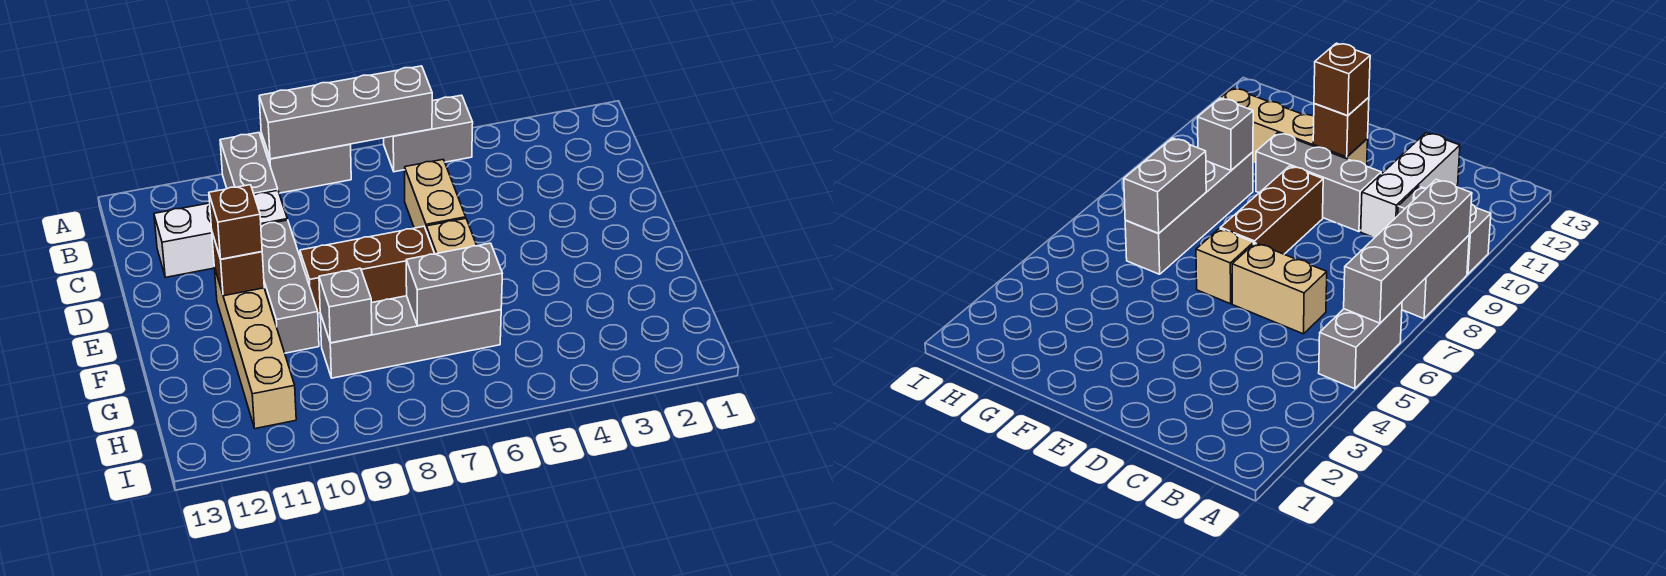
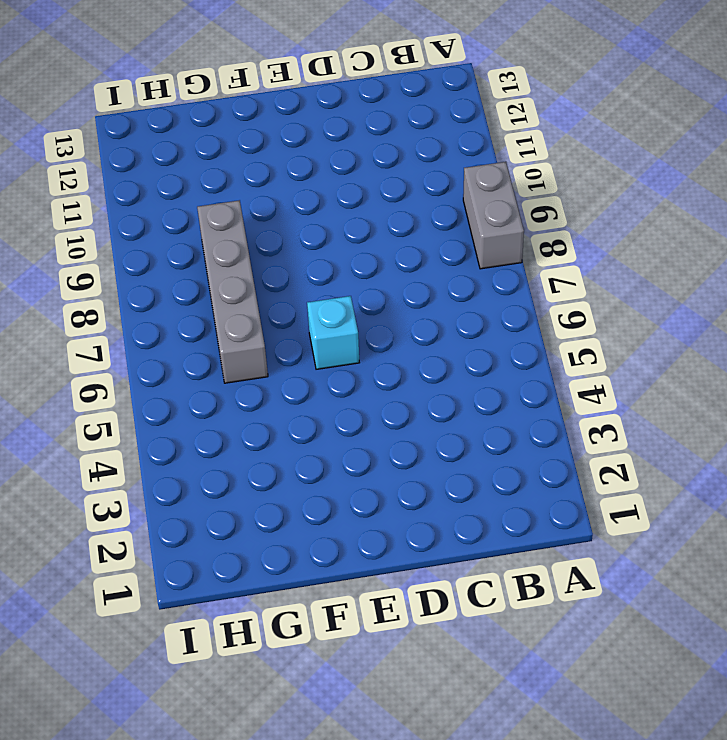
cyan 1x1 brick [307,296,359,369] -> tan 1x1 brick [426,218,477,254]
none -> grey 1x2 brick [384,95,473,172]
none -> grey 1x2 brick [220,133,278,195]
none -> tan 1x2 brick [405,160,466,229]

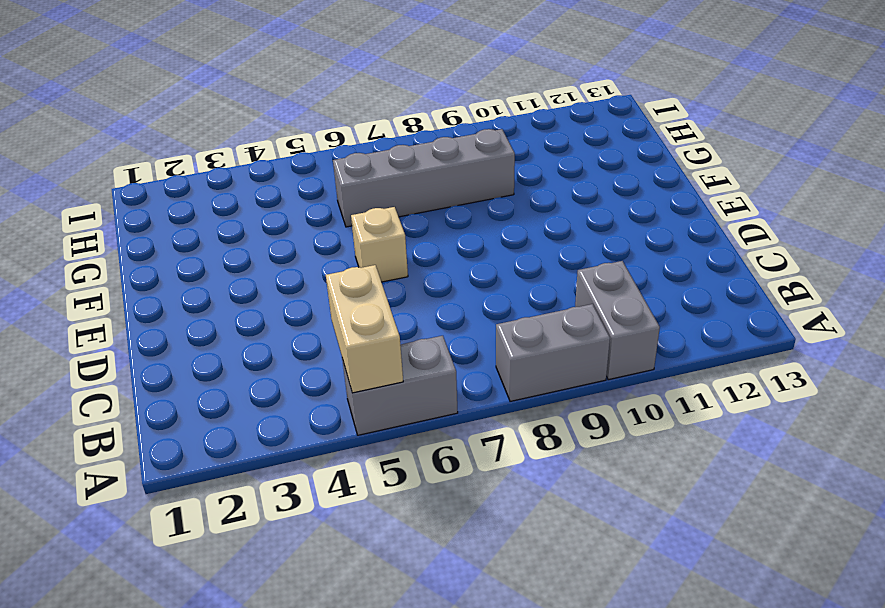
tan 1x2 brick [326,265,403,393] -> tan 1x2 brick moved to [405,160,466,229]
none -> white 1x3 brick [154,190,287,277]
none -> grey 1x3 brick [261,220,319,353]
none -> brown 1x3 brick [300,226,435,313]

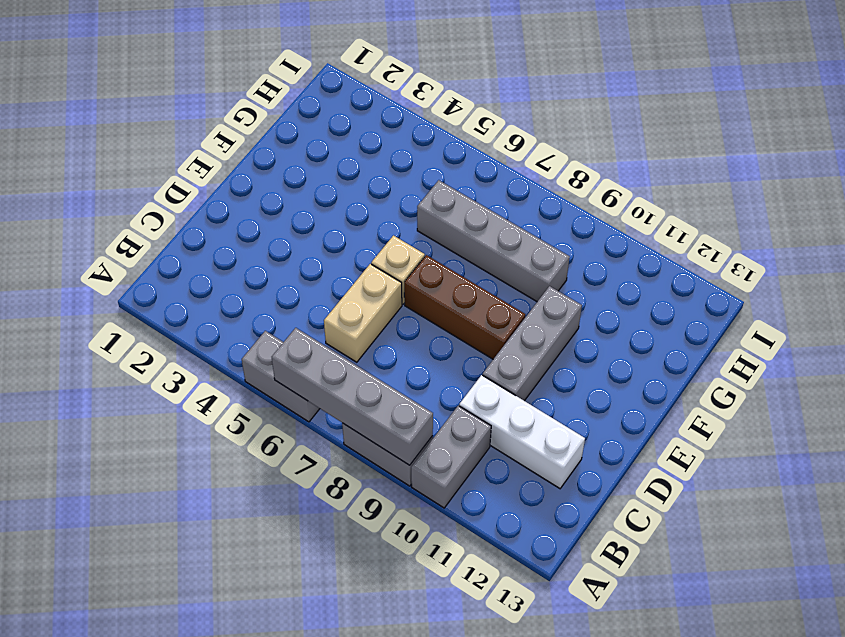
none -> tan 1x4 brick [214,267,296,429]
none -> brown 1x1 brick [212,233,264,296]
none -> grey 1x2 brick [406,243,502,326]

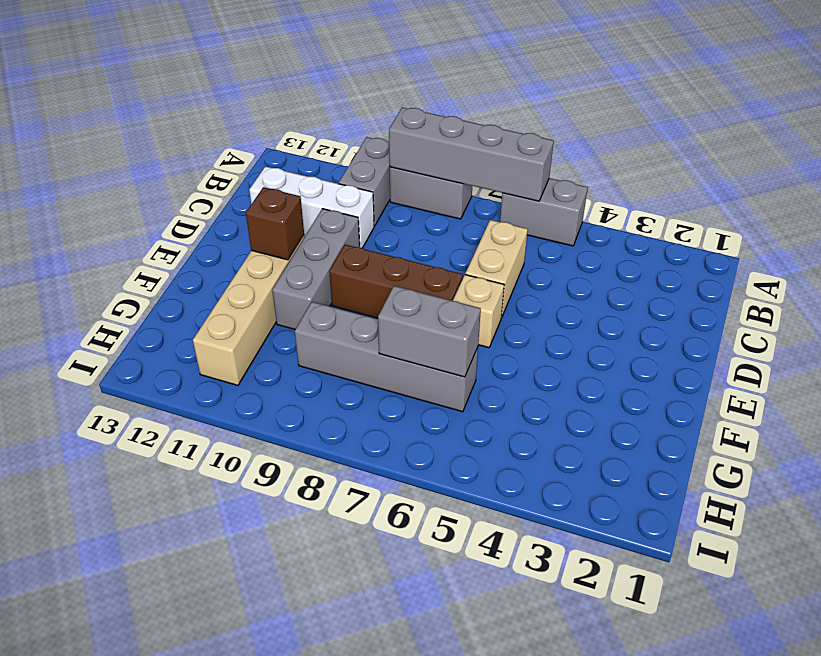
none -> grey 1x1 brick [319,268,372,343]
none -> brown 1x1 brick [209,185,262,259]

